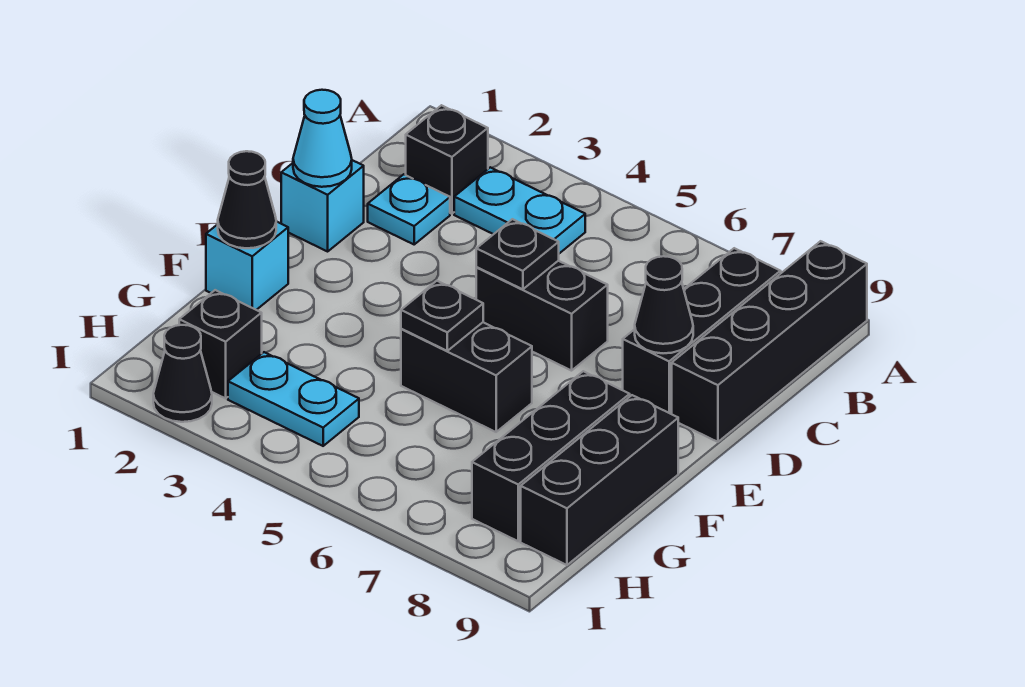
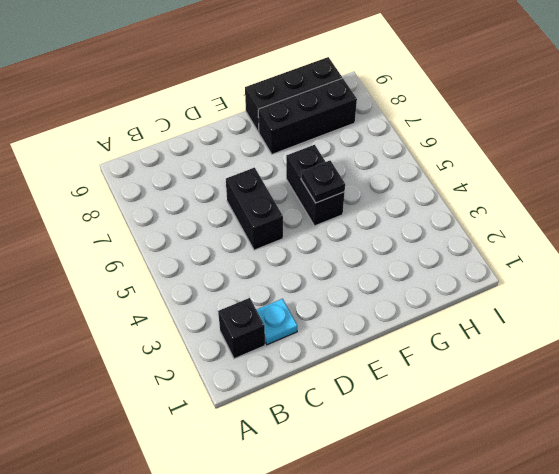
none -> black 1x4 brick [672,241,867,442]
none -> cyan 1x2 plate [454,167,585,253]
none -> black 1x3 brick [623,248,781,414]

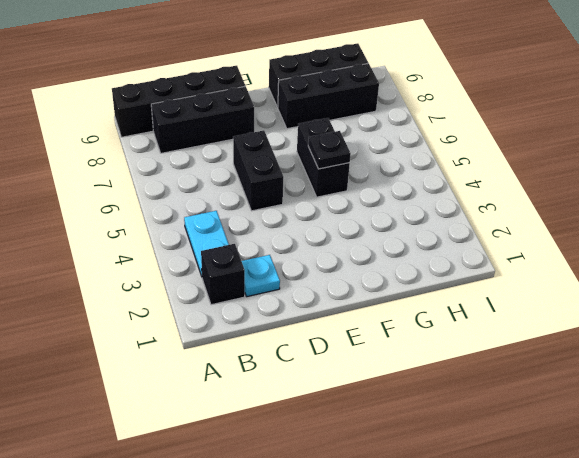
none -> cyan 1x1 brick [281,160,364,251]
none -> cyan 1x1 brick [206,221,288,310]
none -> black 1x1 brick [179,290,262,398]

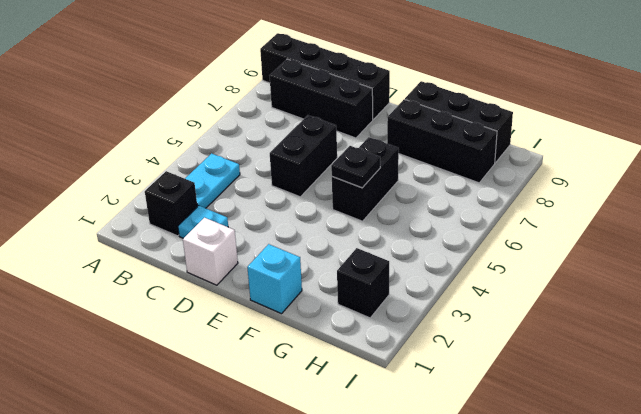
white 1x1 brick [183,218,238,285] -> cyan 1x1 brick [281,160,364,251]
none -> cyan 1x2 plate [228,352,359,446]
none -> black 1x1 cone [153,325,212,422]
none -> cyan 1x1 cone [293,90,352,187]

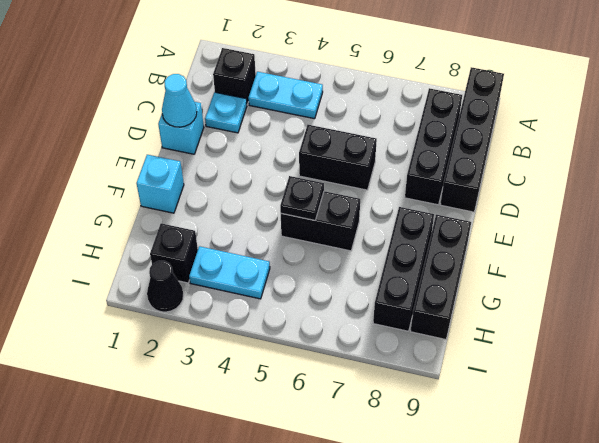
none -> black 1x1 plate [476,219,559,289]
none -> black 1x1 cone [635,256,693,353]
none -> black 1x1 cone [218,151,276,248]

